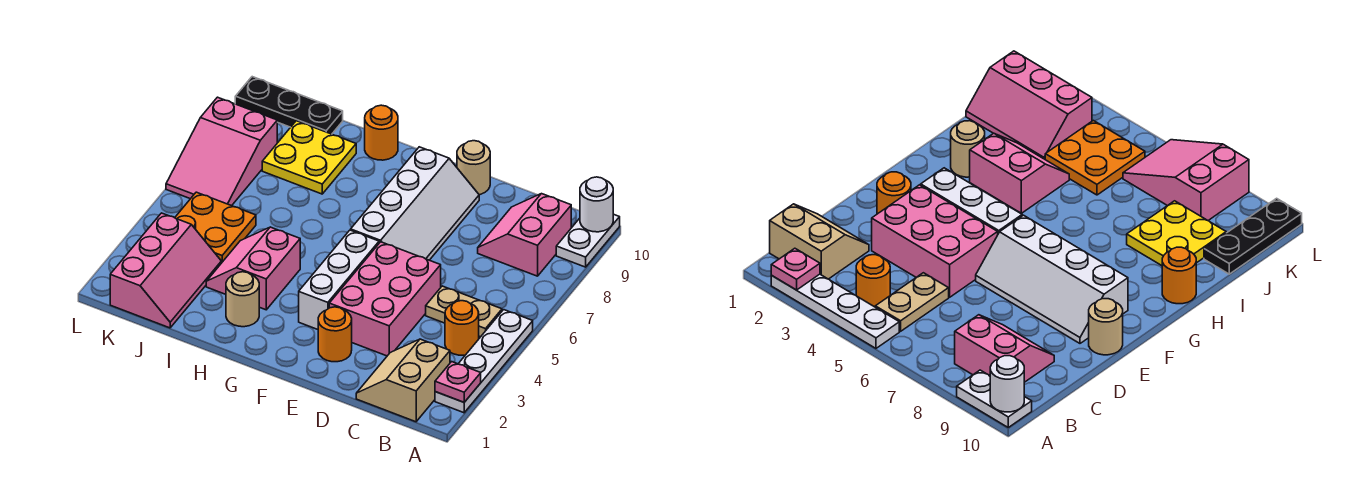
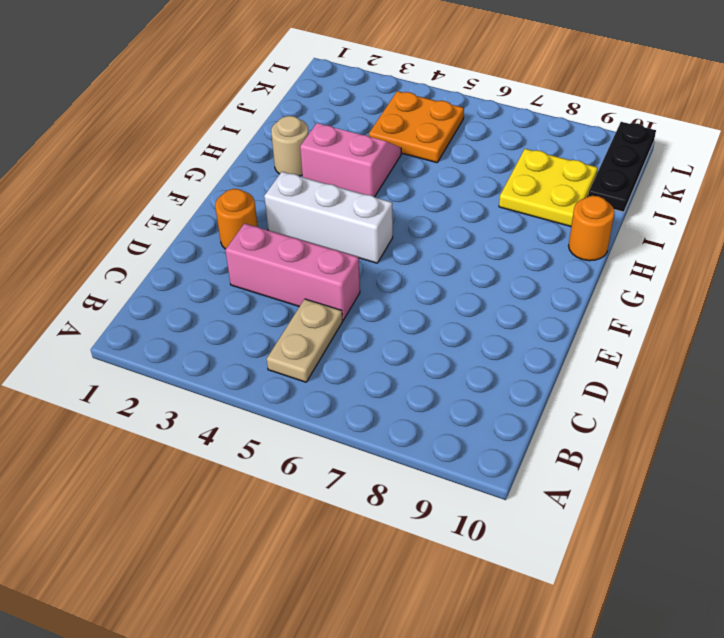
pink 1x3 brick [225,224,360,320] -> pink 2x3 brick [329,242,441,356]
none -> white 1x4 plate [435,310,533,413]
none -> white 1x2 plate [556,214,620,267]
none -> tan 2x2 slope [356,339,450,422]

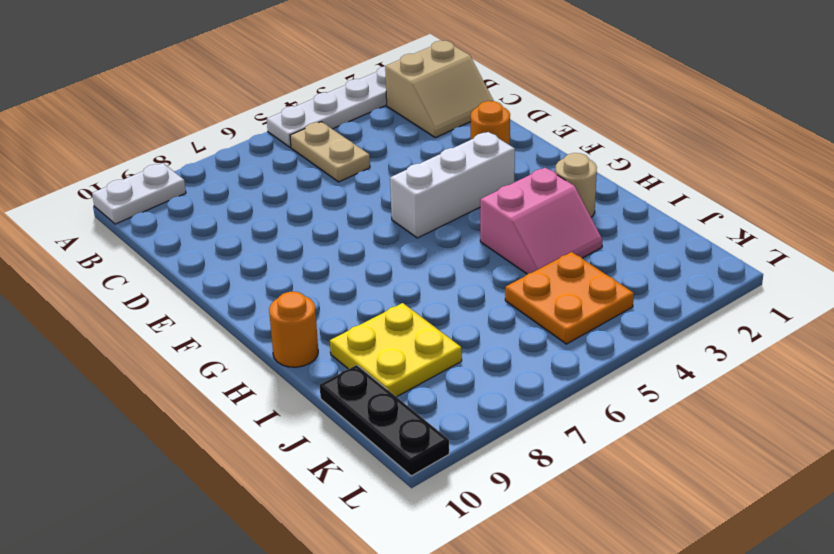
none -> orange 1x1 round brick [445,301,479,355]
none -> pink 2x2 slope [478,194,571,276]
none -> pink 2x3 brick [329,242,441,356]

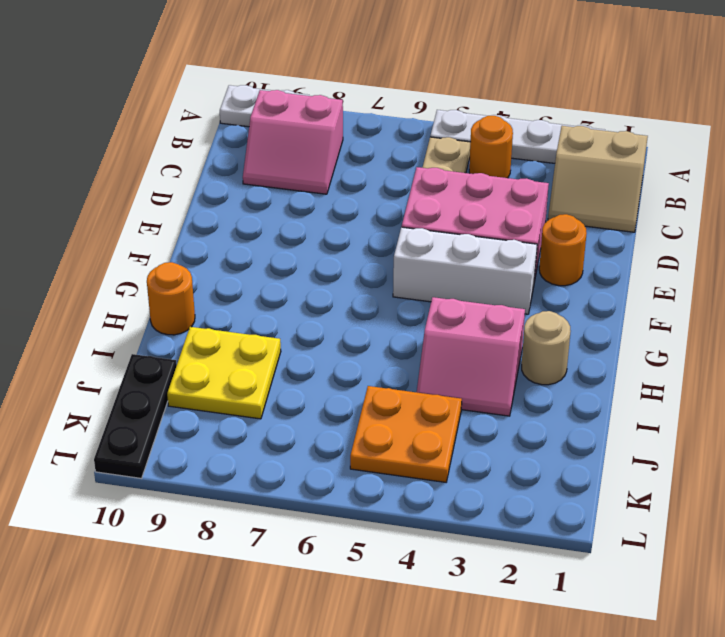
none -> white 2x4 slope [351,147,479,260]
none -> tan 1x1 round brick [457,141,490,195]
none -> pink 2x3 slope [110,213,221,328]

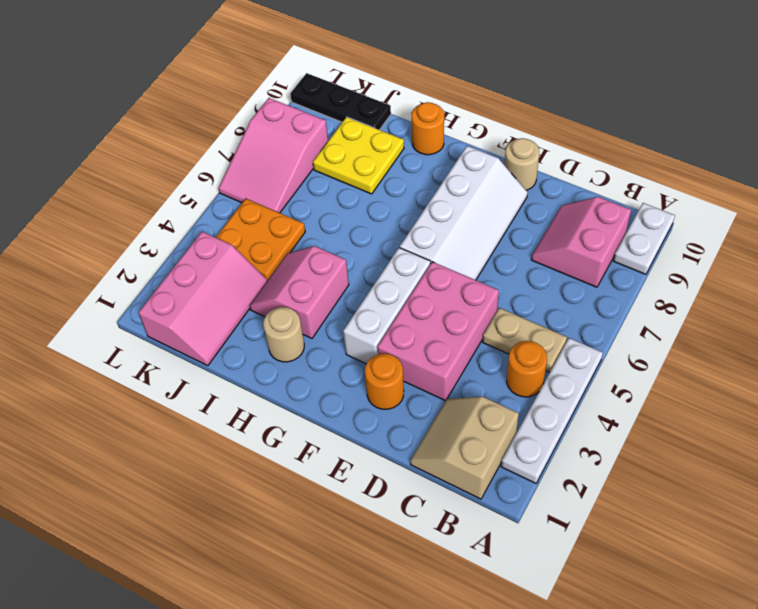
none -> pink 1x1 plate [435,362,481,402]
none -> white 1x1 round brick [580,177,613,232]

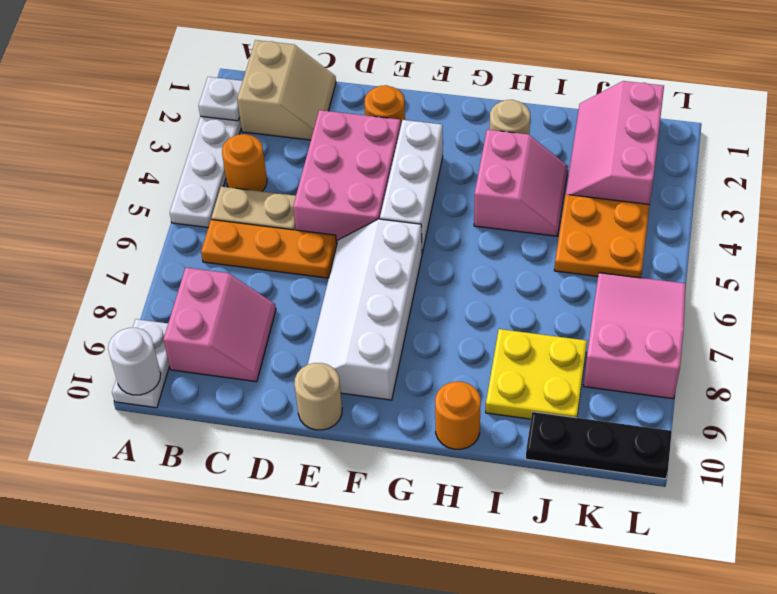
white 1x1 plate [199,77,243,121] -> pink 1x1 plate [435,362,481,402]
orange 1x3 plate [201,220,337,278] -> none

